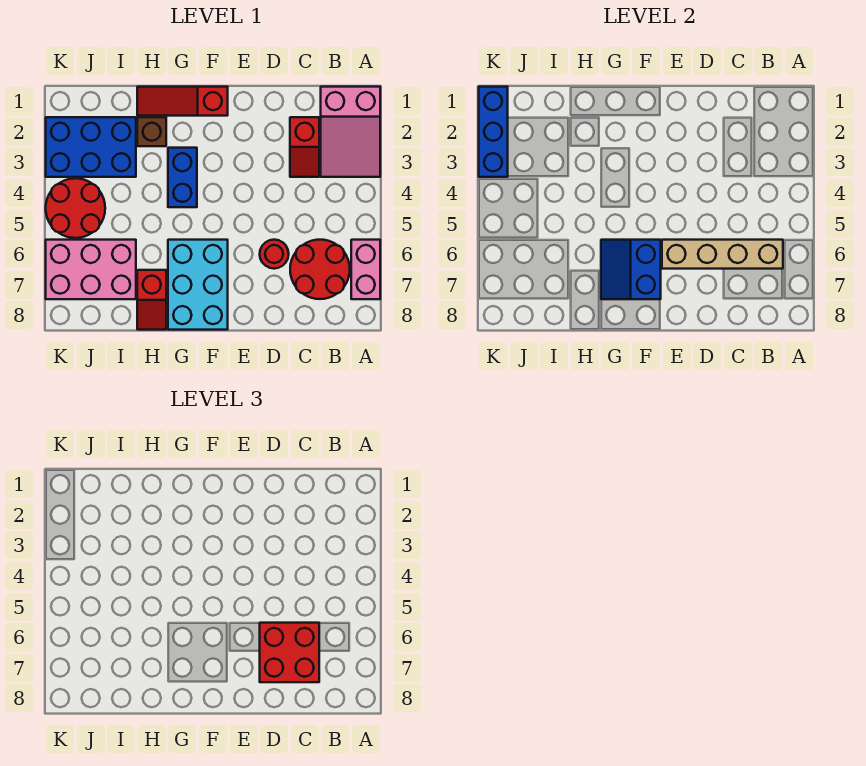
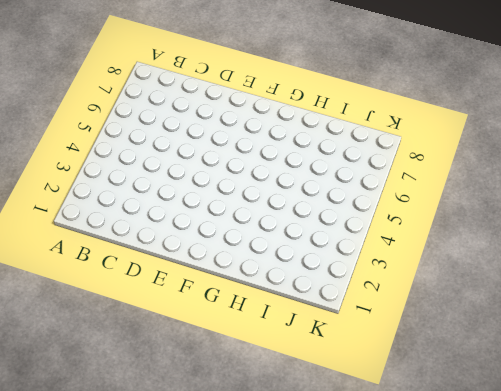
none -> pink 2x3 slope [321,87,380,177]
none -> pink 1x2 brick [351,240,380,299]
none -> red 2x2 round brick [290,240,350,299]

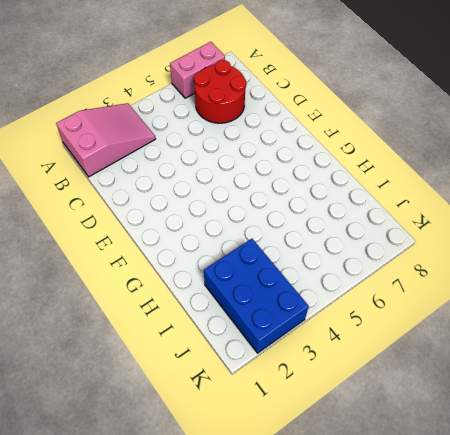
none -> red 1x2 slope [290,117,319,177]
none -> red 1x1 round brick [260,240,289,269]
none -> red 1x3 slope [137,87,228,116]

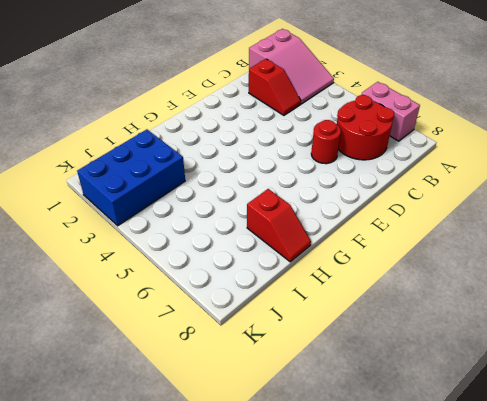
none -> red 1x3 slope [137,87,228,116]
none -> cyan 2x3 brick [168,240,228,330]
none -> blue 1x2 brick [168,148,197,207]

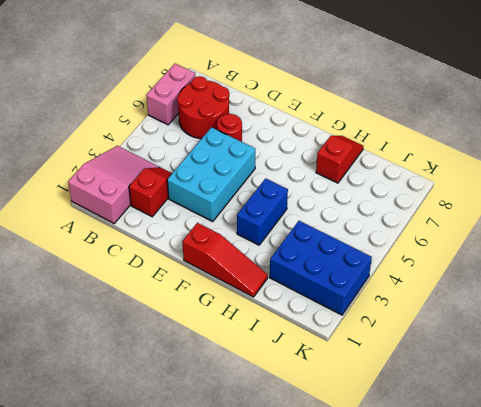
cyan 2x3 brick [167,127,255,221] -> cyan 2x3 brick moved to [168,240,228,330]
none -> brown 1x1 brick [137,117,166,146]
none -> pink 2x3 brick [46,240,136,299]
none -> red 2x2 round brick [46,178,105,238]

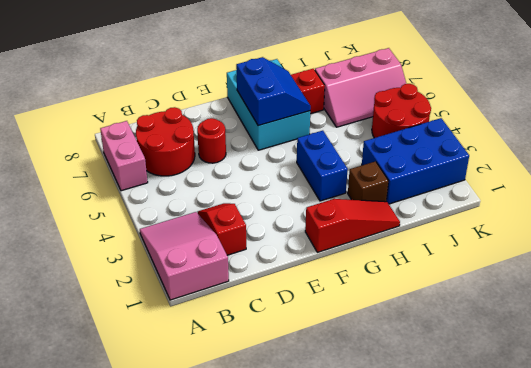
pink 2x3 slope [315,48,406,127] -> pink 2x3 brick [46,240,136,299]
none -> tan 1x4 brick [662,240,783,269]
none -> blue 1x3 brick [479,87,508,177]
none -> red 2x2 brick [260,623,319,682]

